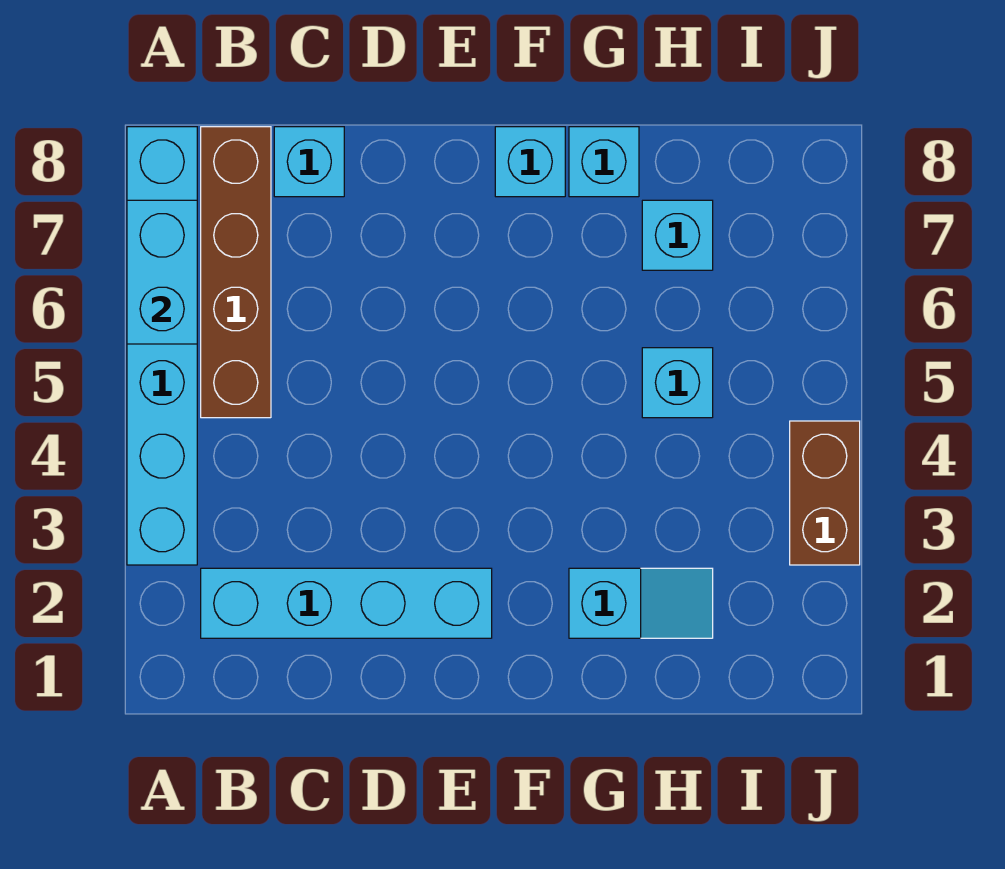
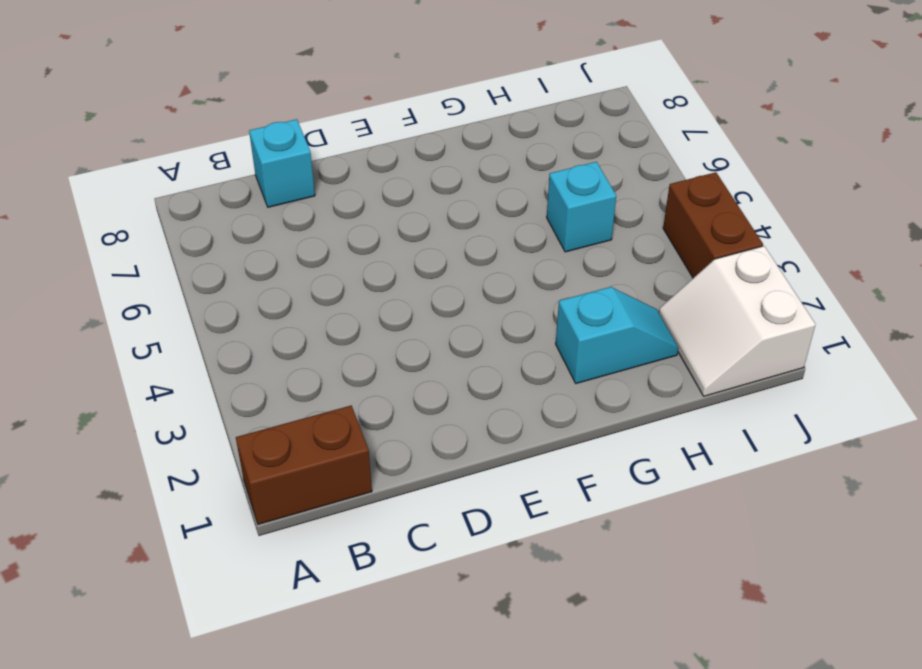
brown 1x2 brick [236,405,372,524] -> none
white 2x2 slope [659,246,816,396] -> none
none -> cyan 1x6 brick [127,127,197,565]
none -> cyan 1x4 brick [201,568,492,638]

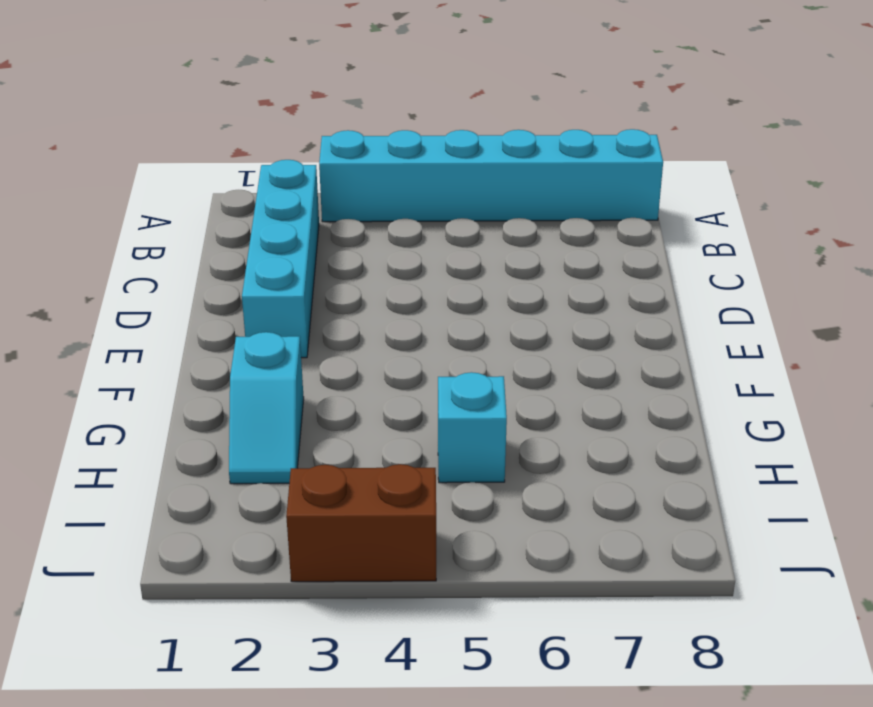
none -> brown 1x4 brick [201,127,271,418]
none -> cyan 1x1 brick [274,127,344,197]

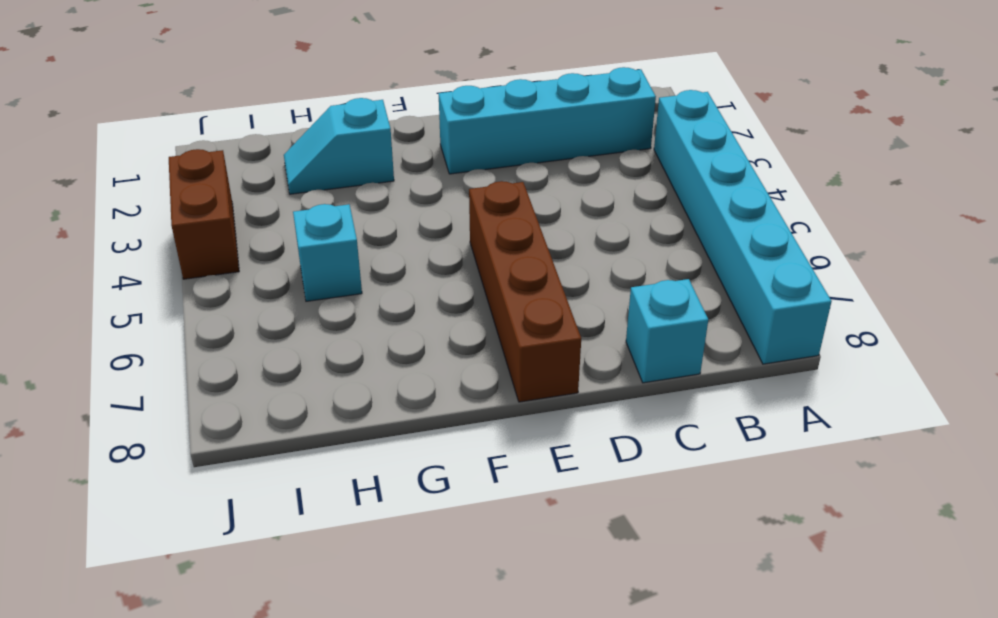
brown 1x4 brick [469,181,581,402] -> brown 1x4 brick moved to [201,127,271,418]
none -> cyan 1x1 brick [495,127,565,197]
none -> cyan 1x1 brick [569,127,639,197]

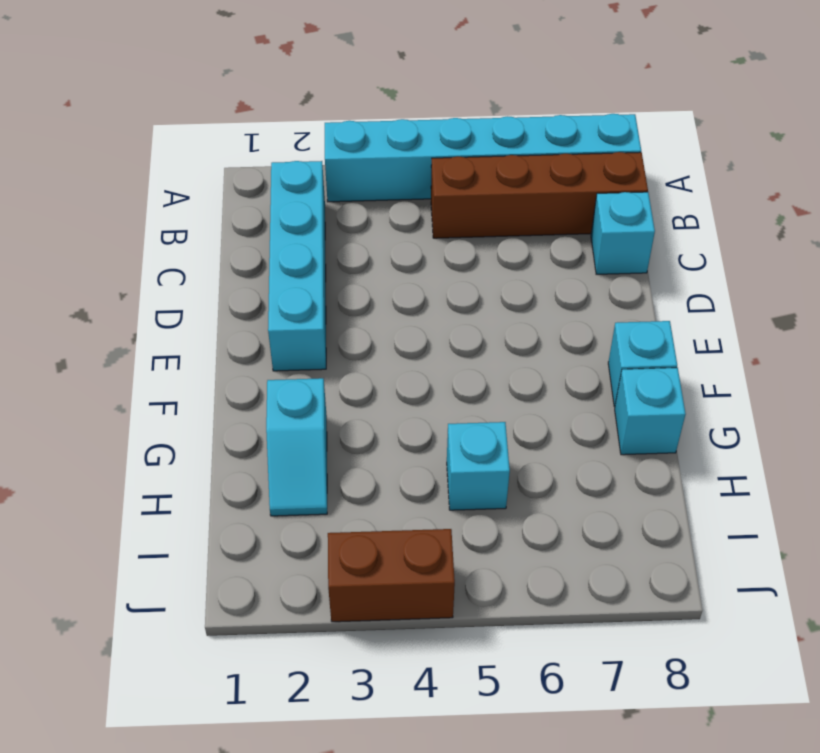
none -> cyan 1x1 brick [642,200,713,270]
none -> cyan 1x2 brick [127,200,197,344]

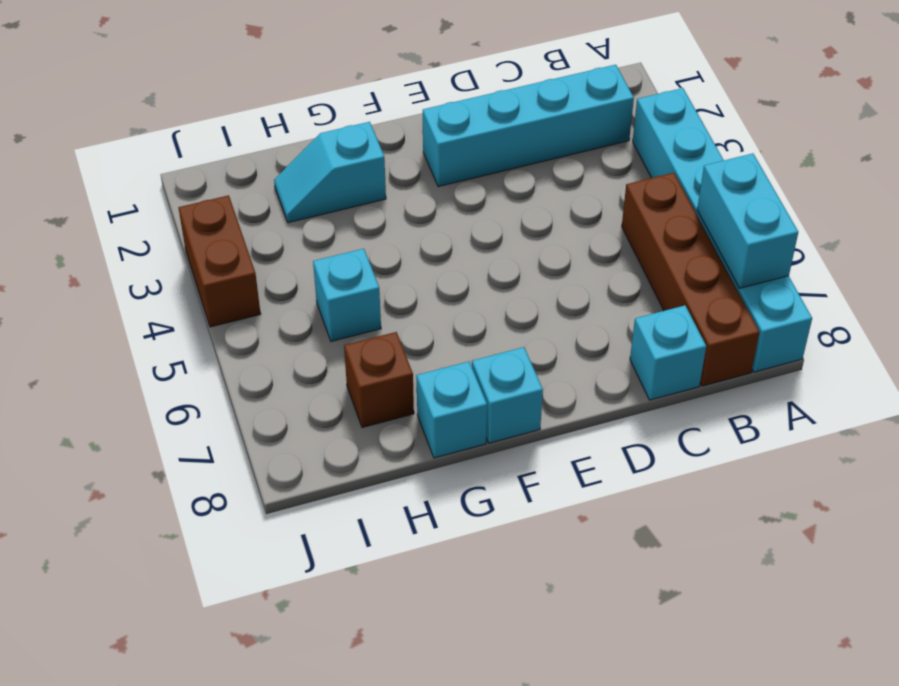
brown 1x1 brick [344,332,414,428] -> cyan 1x1 brick [642,200,713,270]

